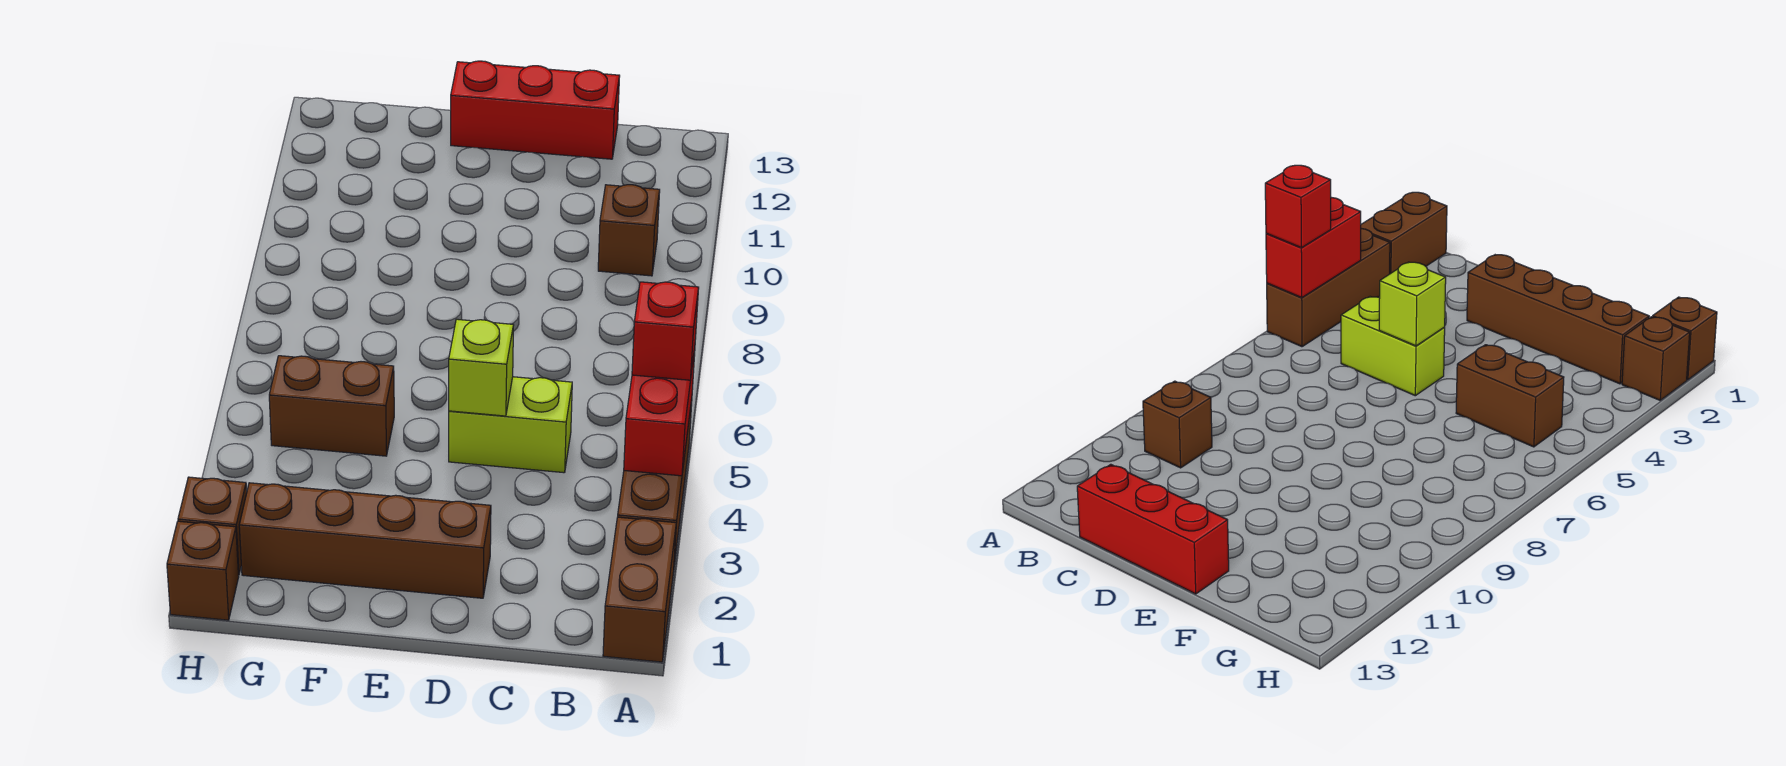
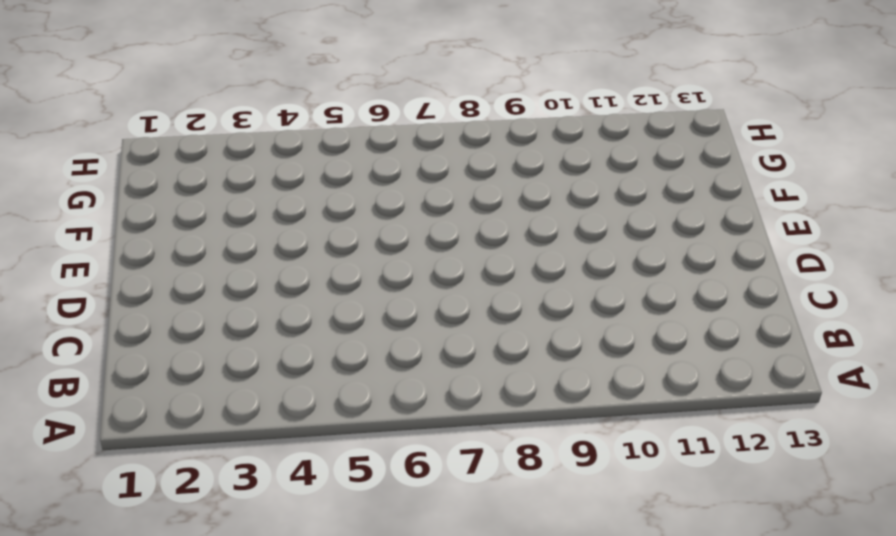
none -> brown 1x2 brick [603,517,676,662]
none -> brown 1x3 brick [618,399,692,565]
none -> brown 1x1 brick [598,185,660,276]

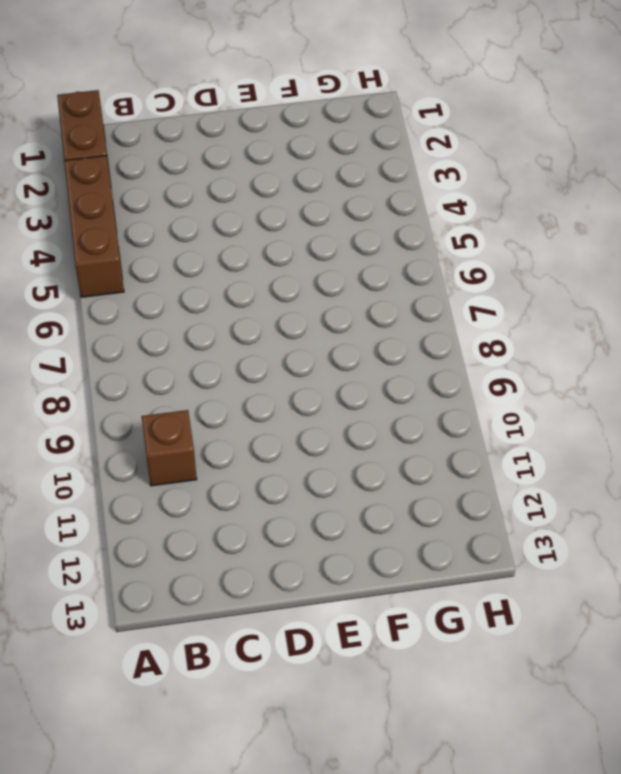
none -> lime 1x2 brick [449,377,572,473]
none -> red 1x3 brick [451,61,620,159]
none -> brown 1x4 brick [239,483,491,598]

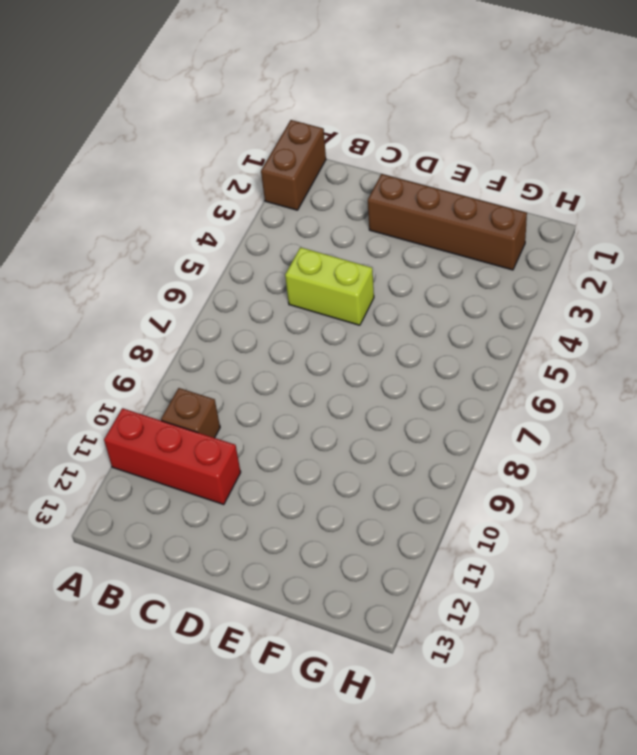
red 1x3 brick [104,408,241,505] -> red 1x3 brick moved to [451,61,620,159]
none -> brown 1x3 brick [618,399,692,565]
none -> brown 1x2 brick [269,356,394,456]
none -> brown 1x1 brick [167,521,239,620]

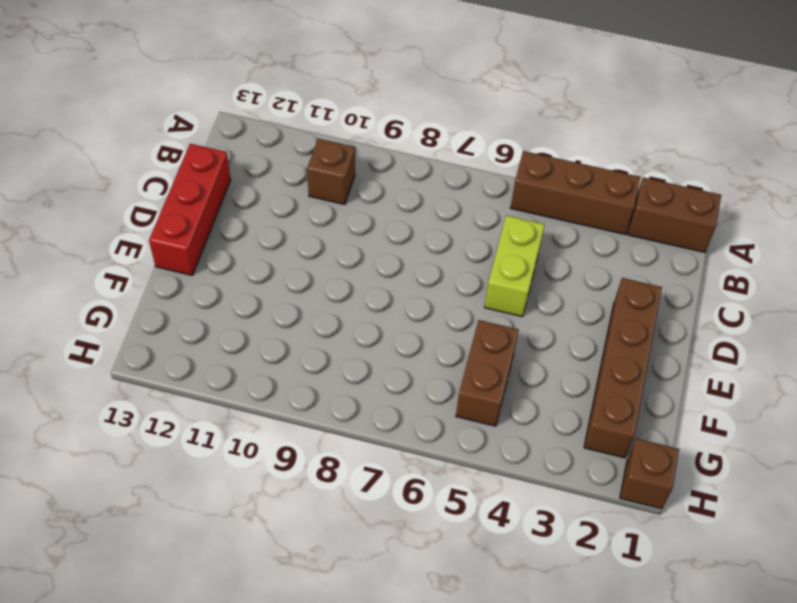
none -> brown 1x1 brick [178,477,247,575]
none -> red 1x2 brick [624,348,695,476]
none -> lime 1x1 brick [449,319,514,416]

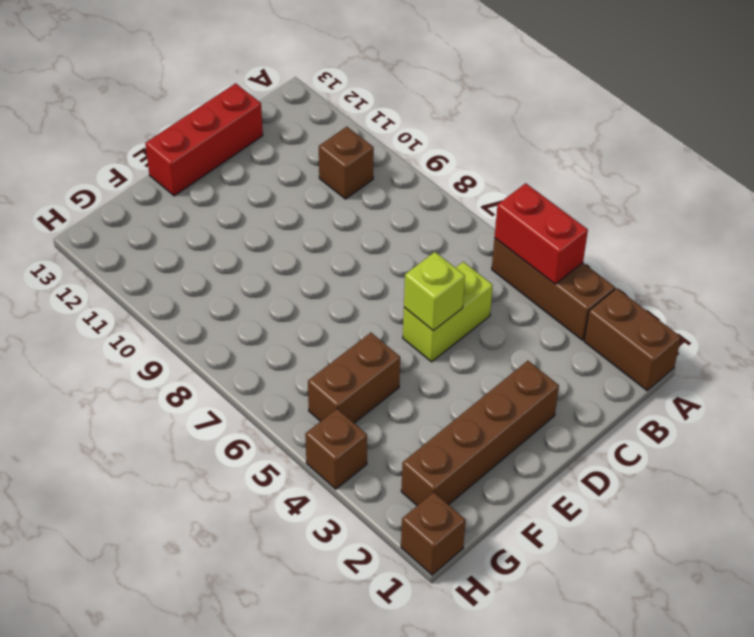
brown 1x1 brick [305,409,367,489] -> brown 1x1 brick moved to [178,477,247,575]
none -> red 1x1 brick [632,282,699,380]

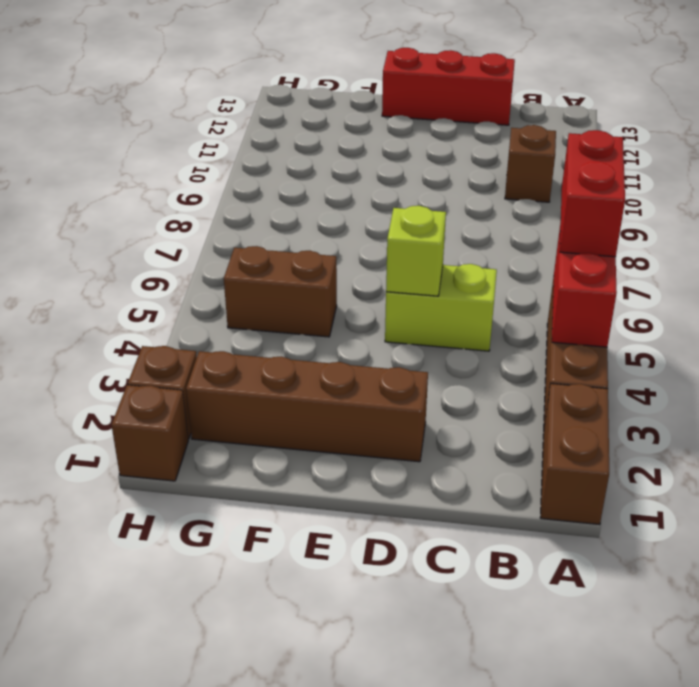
red 1x2 brick [560,130,625,257] -> red 1x1 brick [632,282,699,380]

